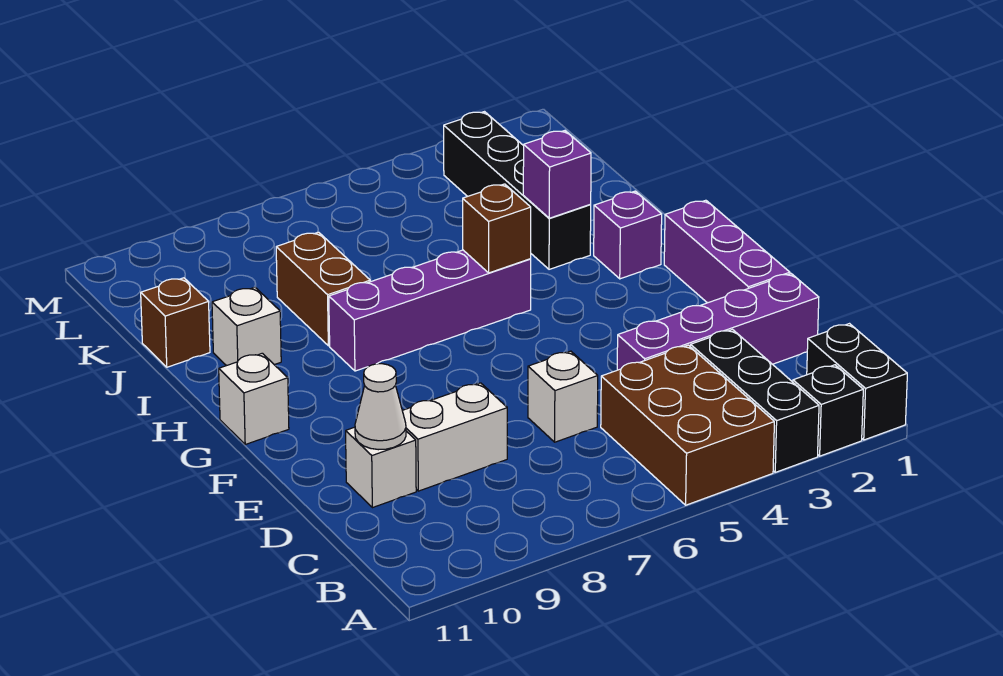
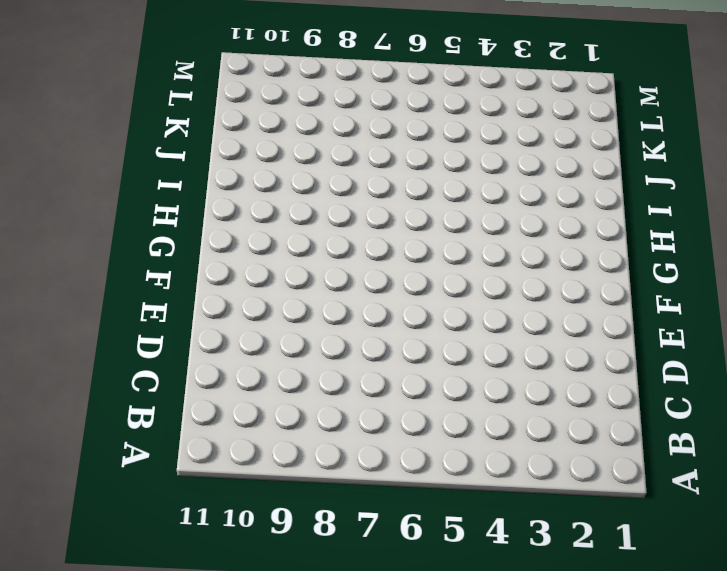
none -> black 1x2 brick [807,324,907,440]
none -> black 1x1 brick [793,365,863,456]
none -> black 1x3 brick [691,330,819,472]

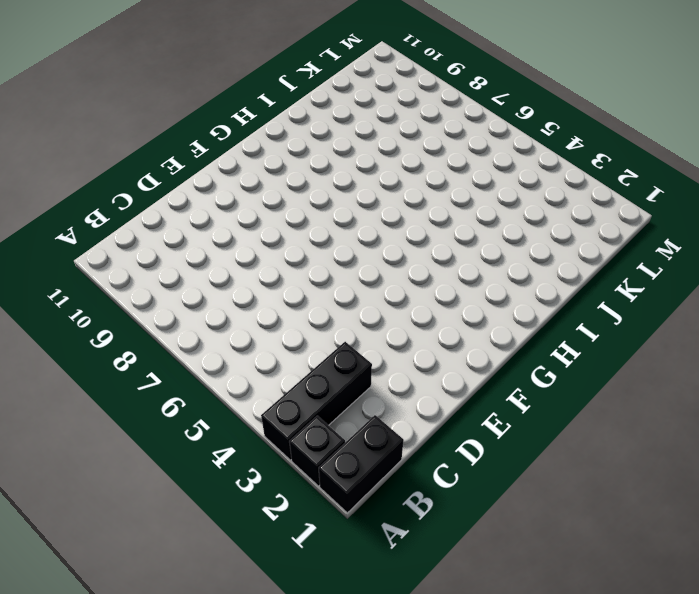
none -> brown 2x3 brick [601,345,774,505]
none -> purple 1x4 brick [617,274,819,370]
none -> white 1x1 brick [528,351,598,442]

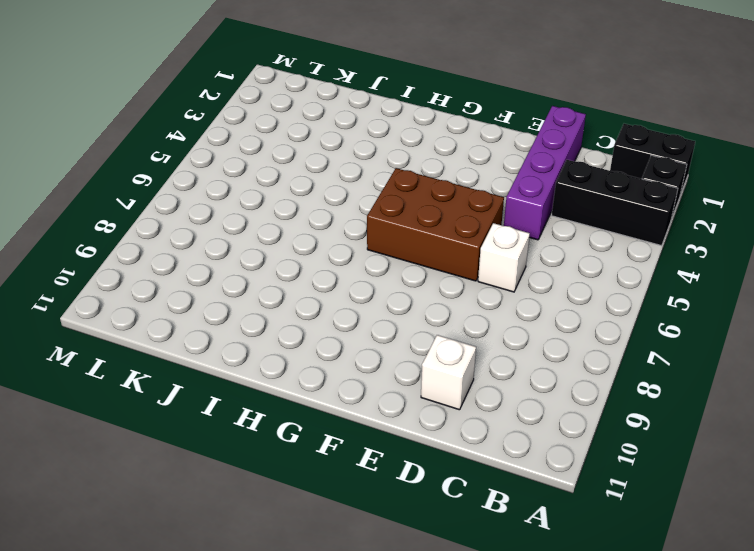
brown 2x3 brick [367,168,504,281] -> brown 2x3 brick moved to [601,345,774,505]
none -> white 1x2 brick [402,383,507,491]
none -> purple 1x3 brick [664,200,790,303]
none -> white 1x1 brick [219,353,289,444]

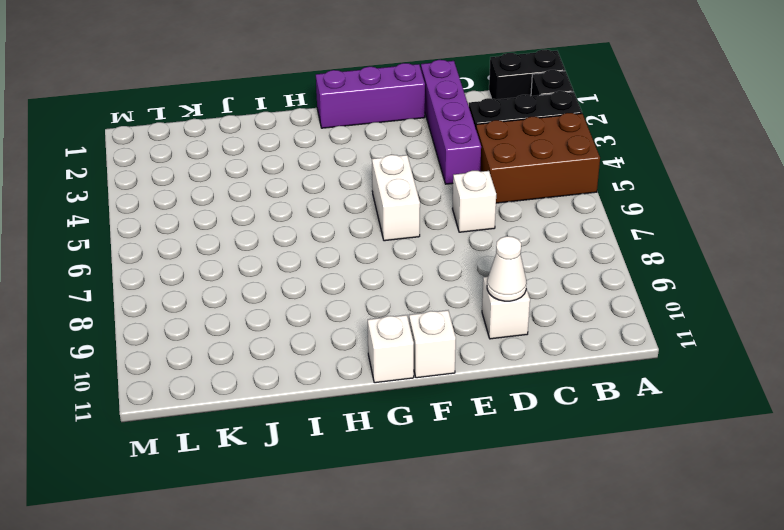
white 1x2 brick [372,155,420,241] -> white 1x2 brick moved to [402,383,507,491]
white 1x1 brick [409,310,456,378] -> white 1x1 brick moved to [212,287,281,366]
none -> purple 1x1 brick [594,191,662,279]
none -> purple 1x4 brick [329,250,531,371]
none -> black 1x4 brick [444,112,591,269]

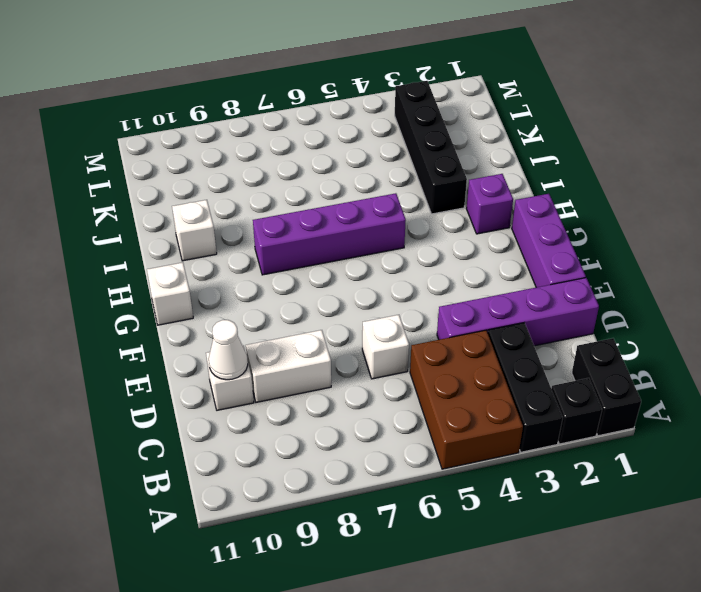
none -> brown 1x2 brick [276,232,371,346]
none -> brown 1x1 brick [141,278,210,367]
none -> brown 1x1 brick [463,184,531,273]

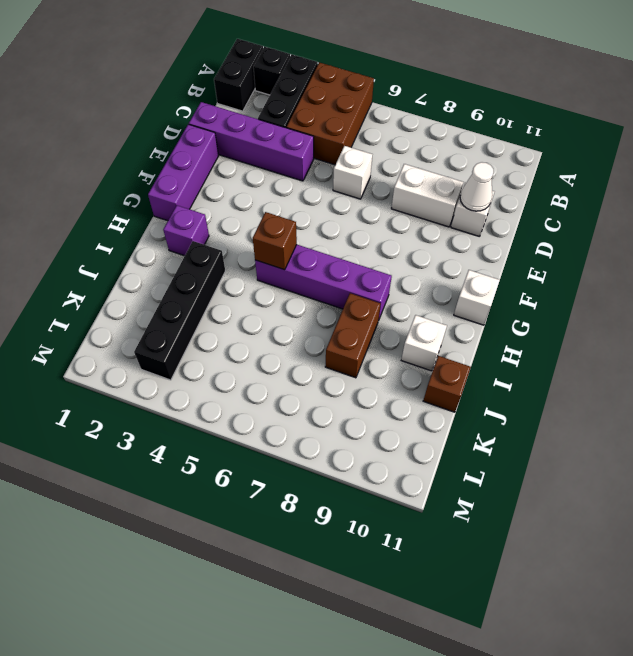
none -> purple 1x1 brick [523,131,591,218]

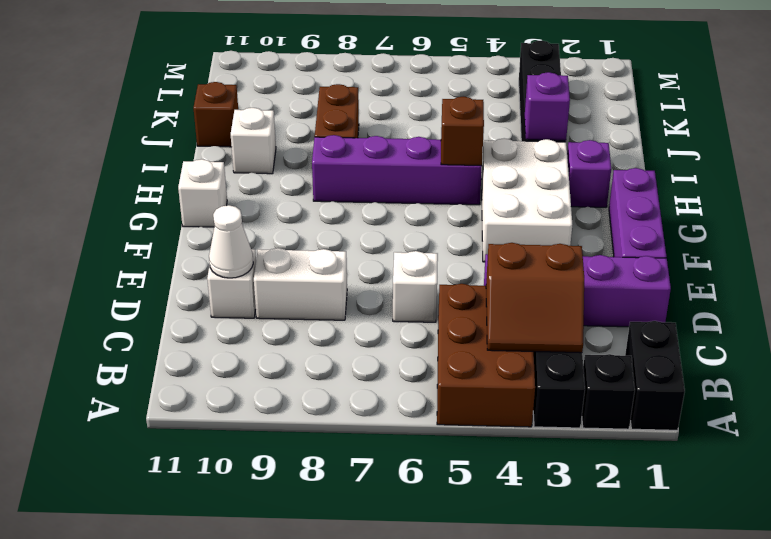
brown 2x2 slope [486,243,584,353] -> none
white 2x3 brick [481,138,572,262] -> none

